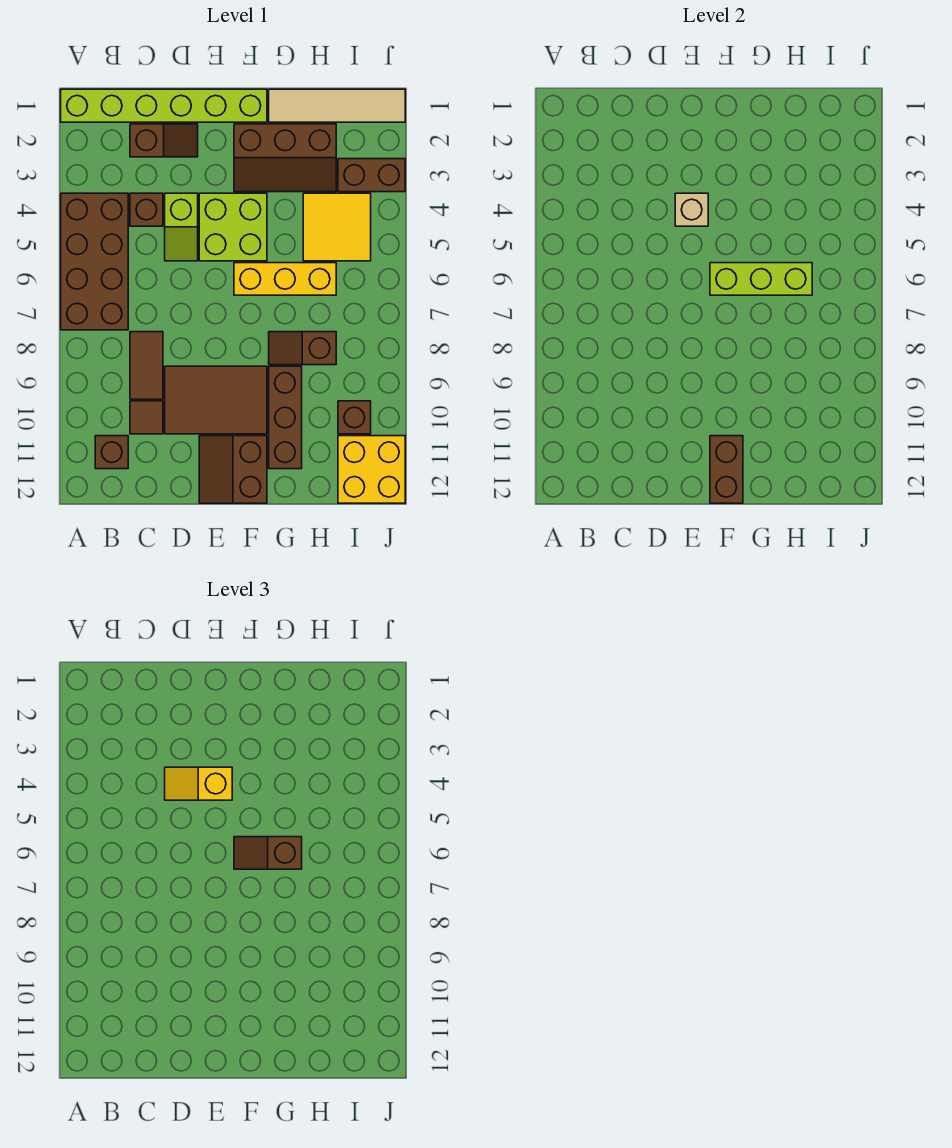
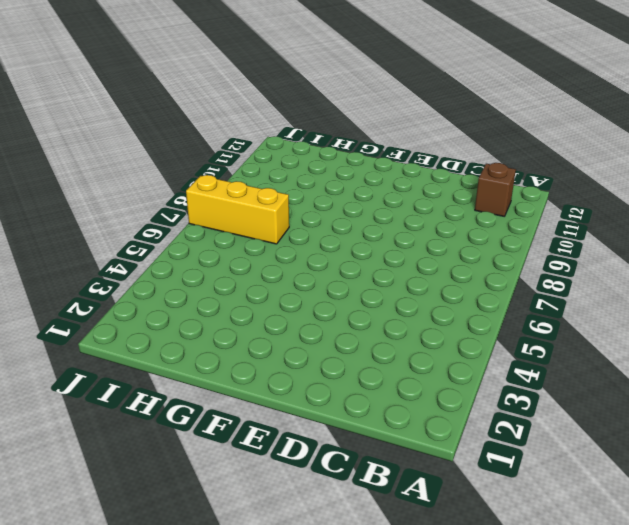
yellow 1x3 brick [186,175,289,244] -> yellow 1x3 brick moved to [234,263,336,295]
none -> lime 1x6 brick [61,89,267,122]
none -> brown 2x4 brick [61,193,128,330]
none -> brown 1x2 slope [130,124,198,157]

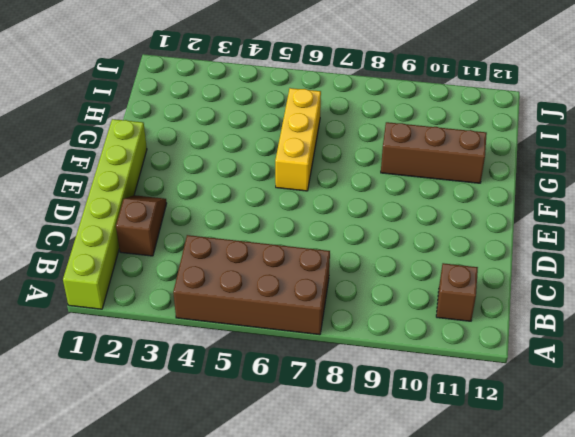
none -> brown 1x1 brick [130,193,163,226]
none -> brown 1x2 tile [130,332,163,399]
none -> brown 1x1 tile [130,401,163,434]

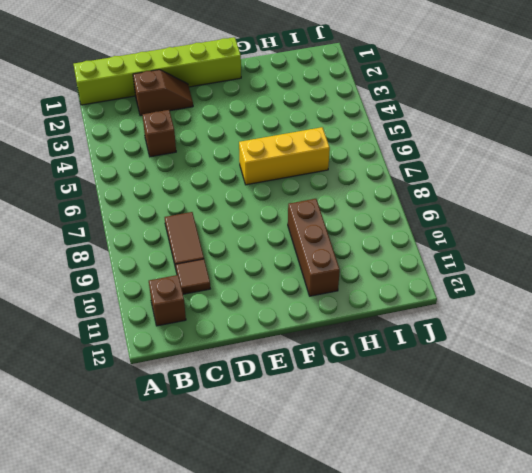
none -> brown 2x4 brick [61,193,128,330]
none -> lime 1x2 slope [165,193,198,261]
none -> brown 2x3 tile [165,366,267,434]

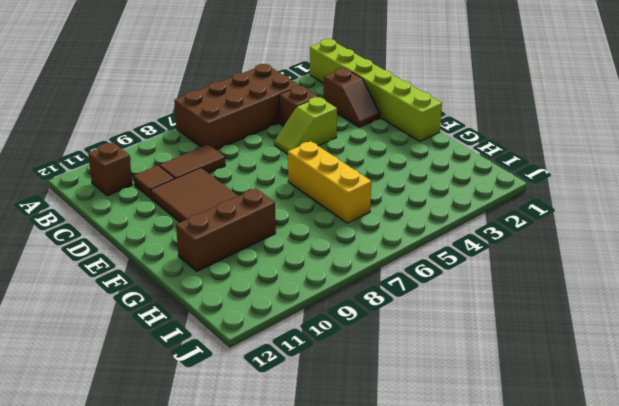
none -> lime 2x2 brick [199,193,267,261]
none -> brown 2x2 slope [199,436,267,503]
none -> brown 2x3 slope [234,124,336,192]

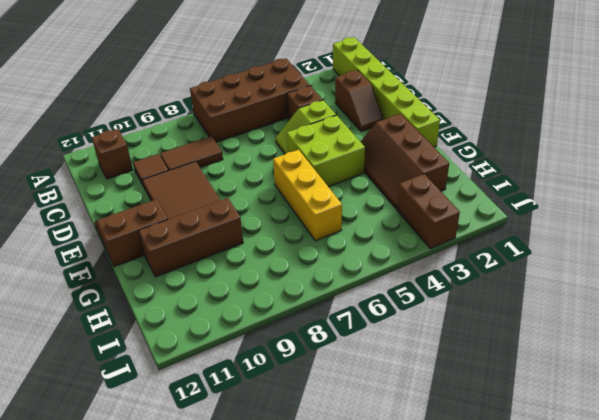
none -> tan 1x4 tile [269,89,405,122]
none -> brown 1x2 slope [269,332,336,365]
none -> yellow 2x2 tile [303,193,371,261]

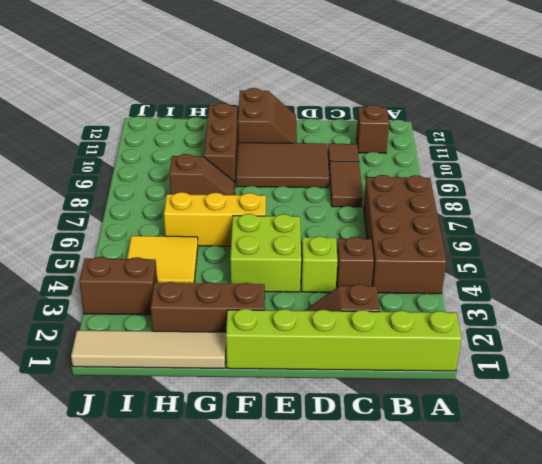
none -> brown 1x1 brick [338,401,371,434]
none -> yellow 2x2 brick [338,436,405,503]
none -> tan 1x1 brick [675,193,708,226]

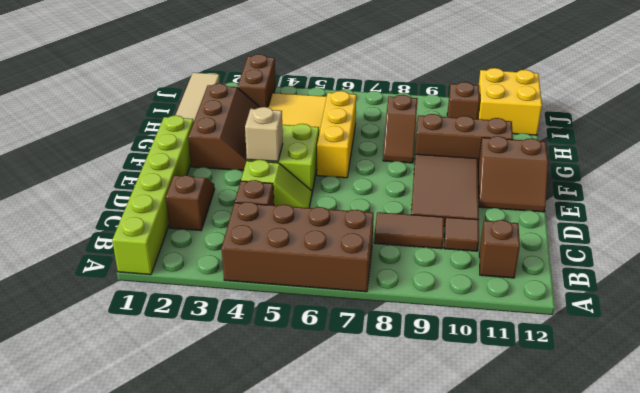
none -> lime 1x3 brick [710,263,812,295]
none -> brown 1x2 brick [710,436,743,503]
none -> yellow 1x2 slope [165,767,232,800]

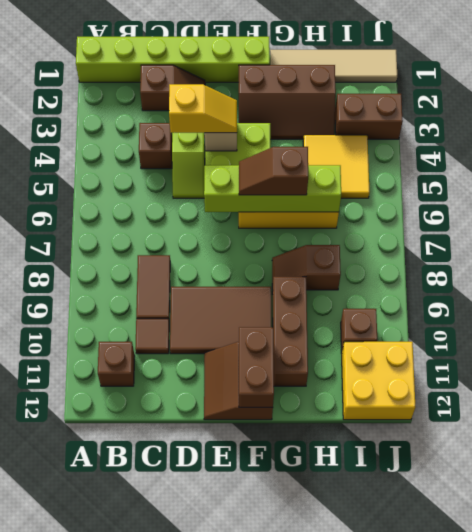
yellow 1x2 slope [169,84,237,133] -> yellow 1x2 slope turned to [165,767,232,800]
lime 1x4 brick [204,165,341,212] -> lime 1x3 brick [710,263,812,295]
none -> brown 2x4 brick [61,193,128,330]

